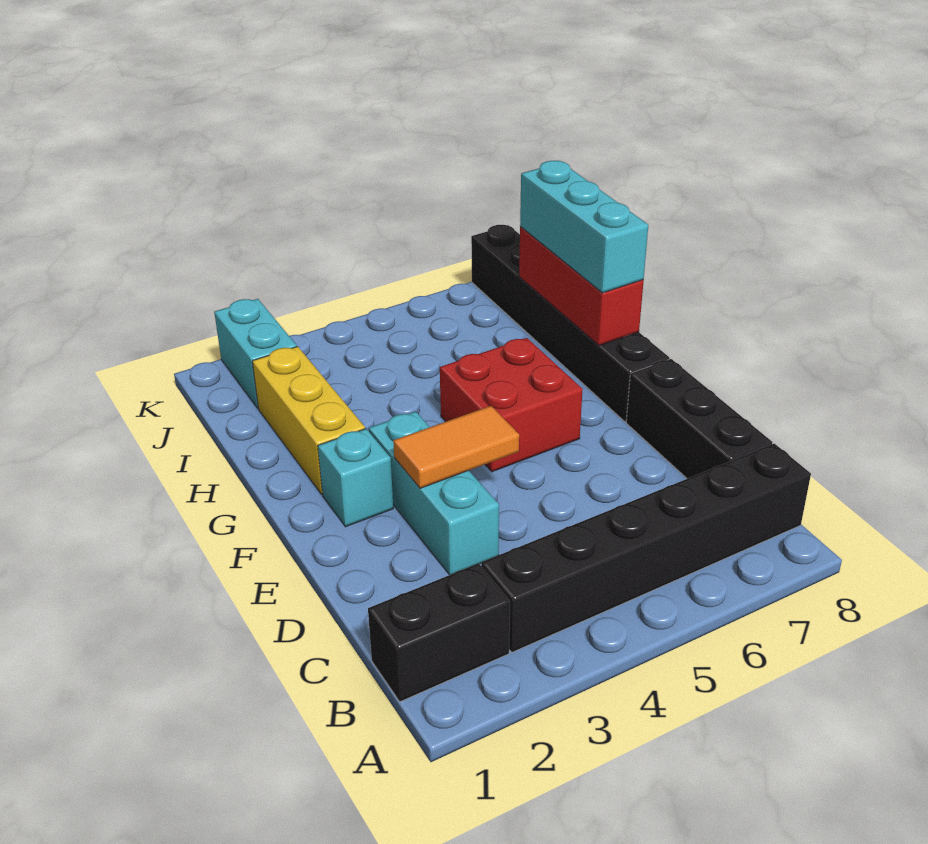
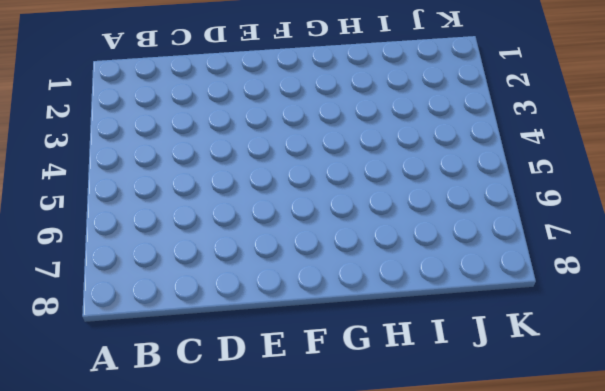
none -> black 1x2 brick [368,563,510,702]
none -> black 1x6 brick [481,444,811,652]
none -> black 1x3 brick [626,359,773,479]

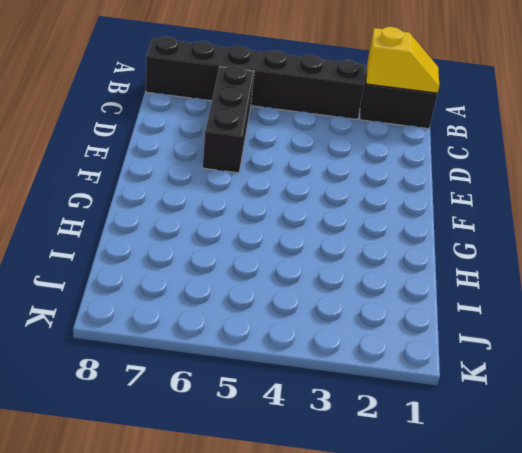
yellow 1x2 slope [366,27,439,94] -> none
black 1x3 brick [203,66,254,173] -> black 1x3 brick moved to [626,359,773,479]
none -> cyan 1x3 brick [369,412,499,575]
none -> cyan 1x1 brick [318,429,393,527]
none -> red 2x2 brick [440,338,583,472]

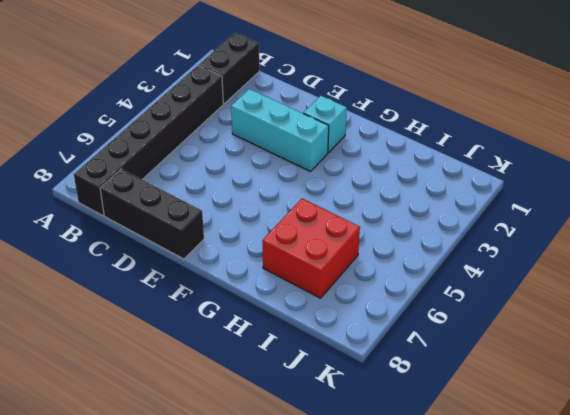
red 2x2 brick [262,199,360,298] -> red 2x2 brick moved to [440,338,583,472]
none -> black 1x6 brick [471,225,670,422]
none -> yellow 1x3 brick [252,346,365,494]
none -> cyan 1x2 brick [214,299,297,408]

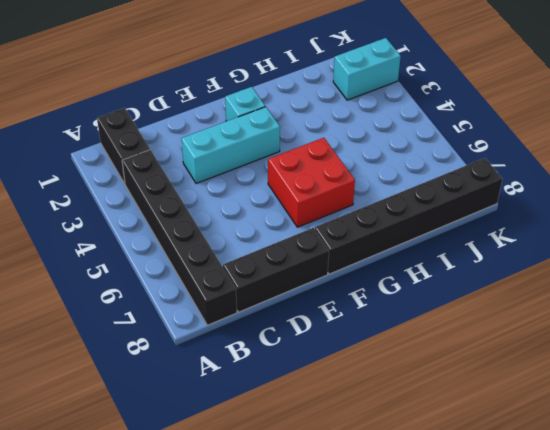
none -> yellow 1x3 brick [252,346,365,494]
none -> orange 1x2 tile [393,406,519,488]
none -> red 1x3 brick [519,227,644,345]

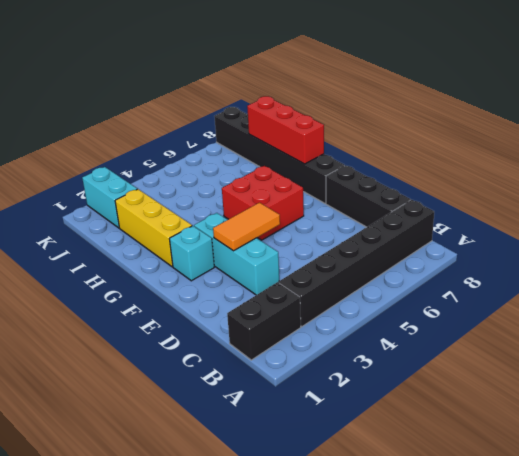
none -> cyan 1x3 brick [520,161,648,293]

